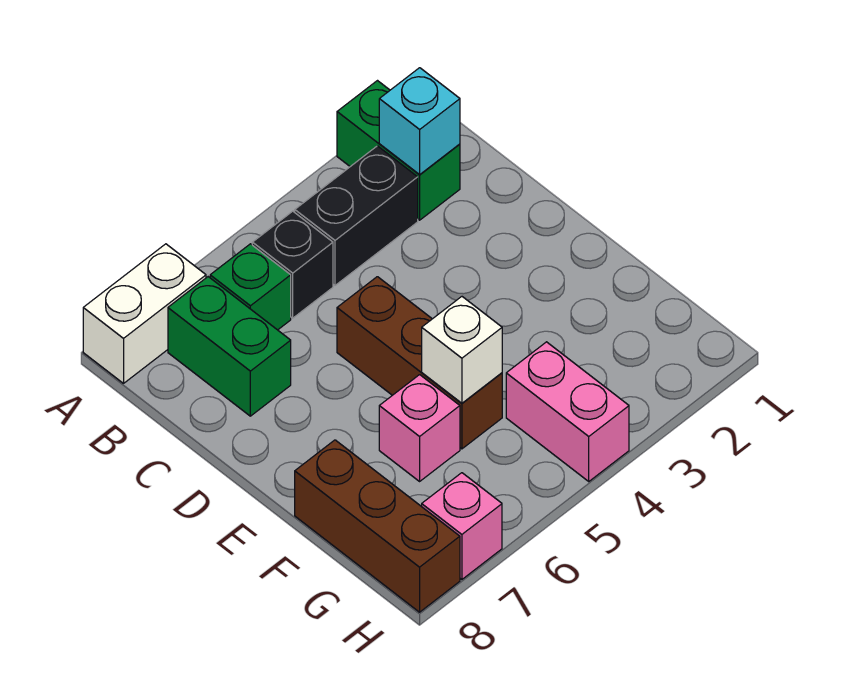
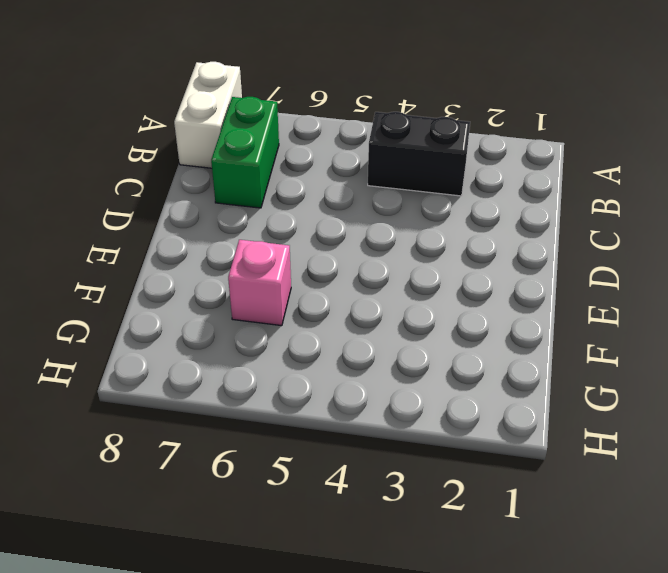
white 1x2 brick [174,62,242,168] -> white 1x2 brick turned to [83,244,206,383]
none -> green 1x2 brick [337,81,460,220]
none -> black 1x1 brick [252,211,333,318]
none -> green 1x1 brick [210,244,291,330]

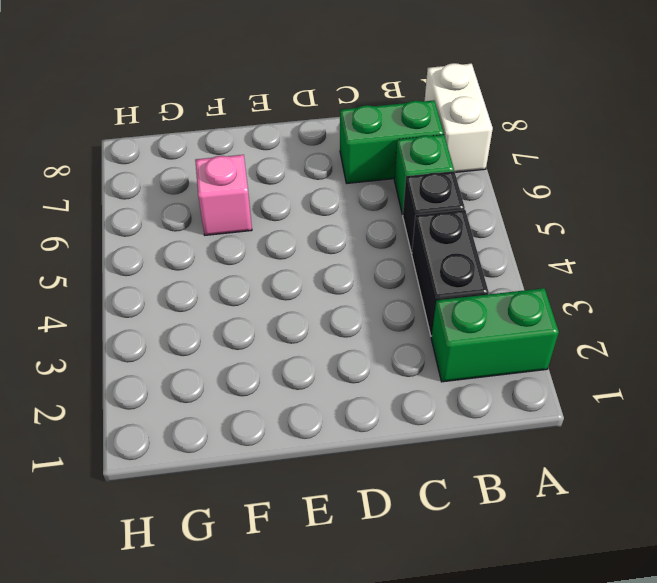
none -> brown 1x3 brick [337,277,502,449]
none -> brown 1x3 brick [295,440,460,612]
none -> pink 1x2 brick [506,342,629,481]

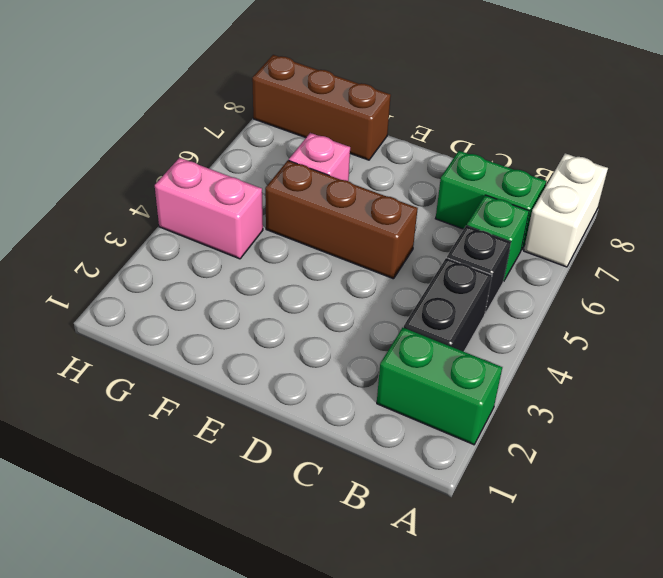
none -> pink 1x1 brick [422,473,502,580]
none -> cyan 1x1 brick [379,68,460,174]
none -> white 1x1 brick [422,297,502,403]

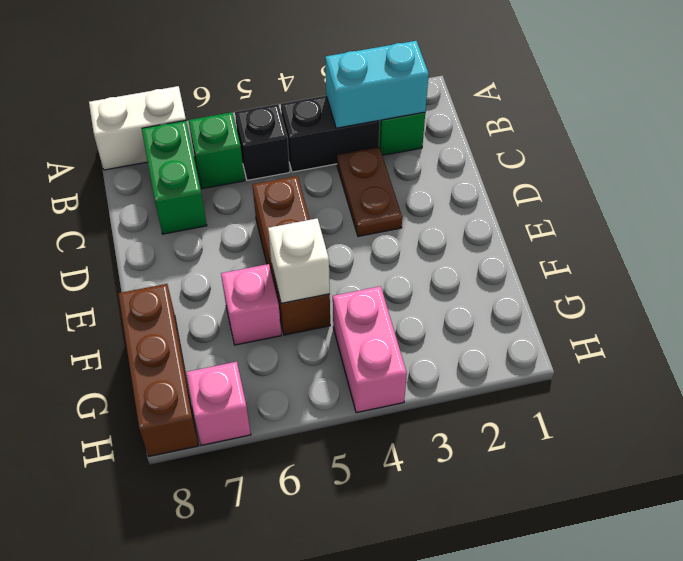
cyan 1x2 brick [325,41,429,128] -> cyan 1x1 brick [379,68,460,174]
brown 1x2 plate [337,147,402,236] -> none

